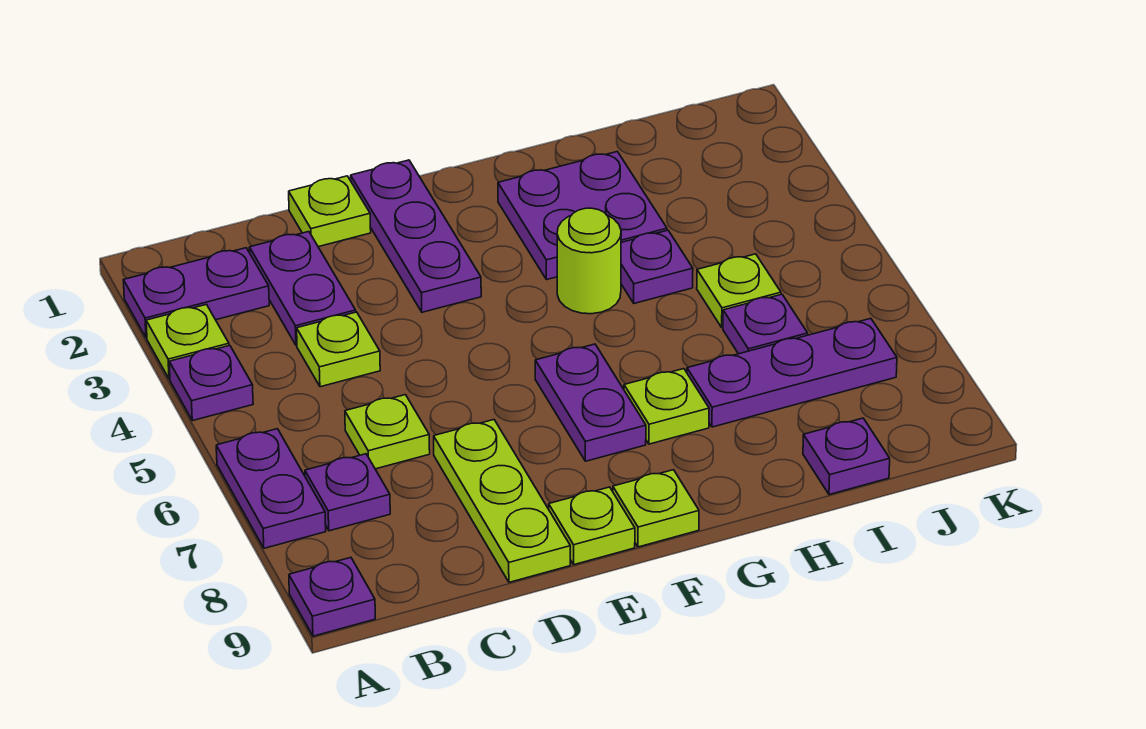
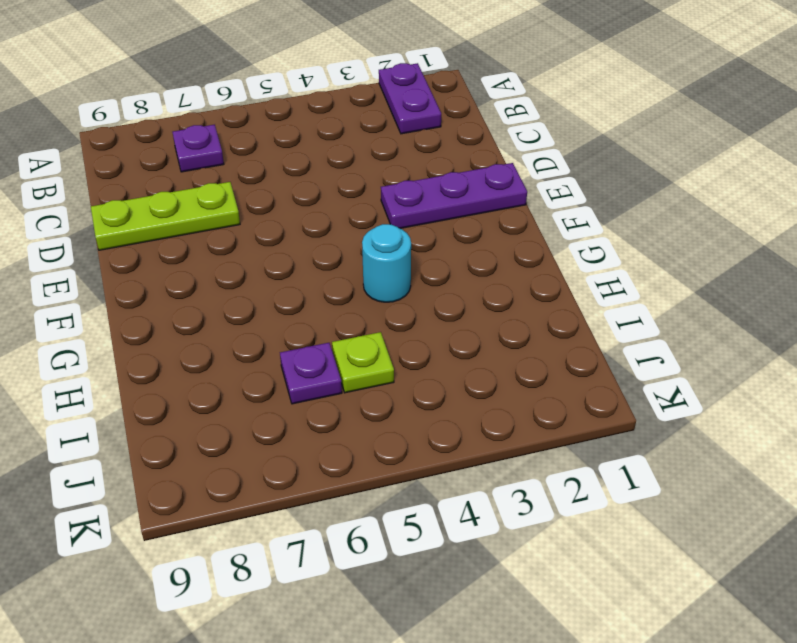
cyan 1x1 round brick [362,224,411,302] -> lime 1x1 round brick [557,208,621,314]
none -> lime 1x1 plate [146,304,229,379]
none -> purple 1x1 plate [169,345,253,421]
none -> purple 1x2 plate [216,429,326,548]

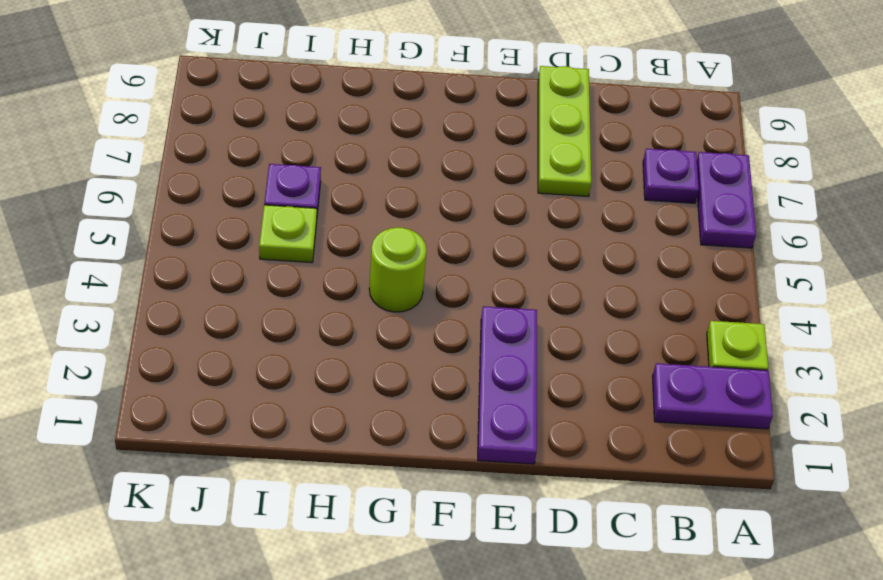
none -> purple 1x1 plate [169,345,253,421]
none -> purple 1x1 plate [289,558,375,636]
none -> purple 1x2 plate [249,232,356,346]

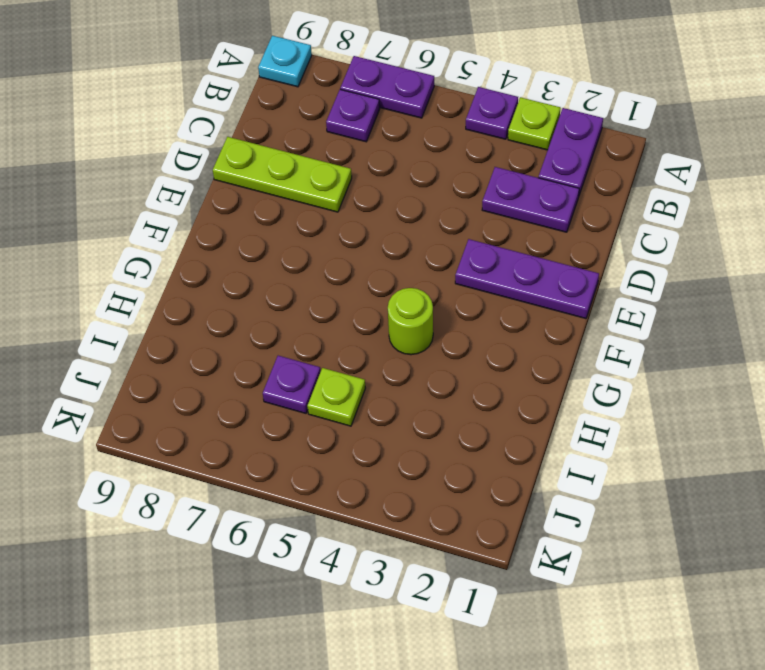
cyan 1x1 plate [258,36,312,87] -> purple 1x1 plate [289,558,375,636]
none -> lime 1x1 plate [297,312,380,387]
none -> lime 1x1 plate [345,395,430,469]
none -> lime 1x1 plate [289,176,371,247]

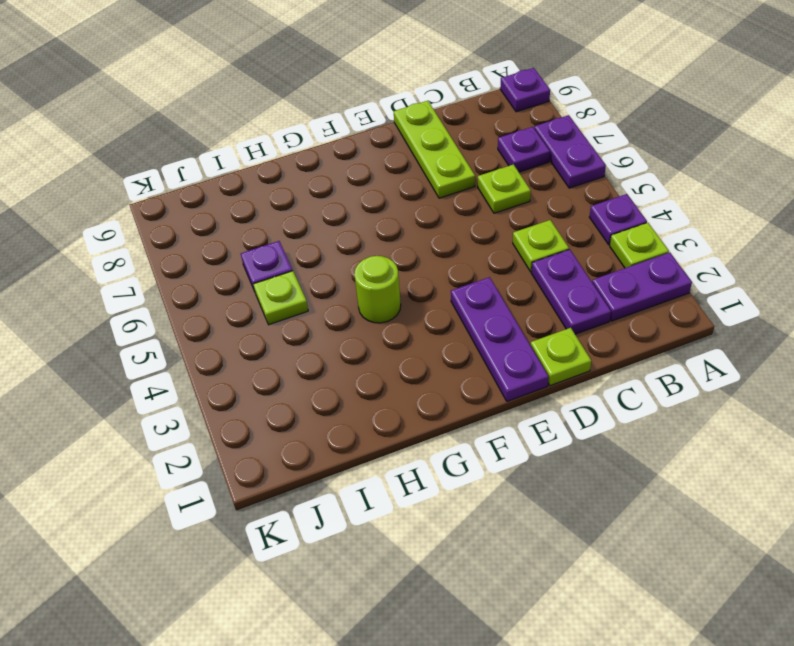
none -> lime 1x1 plate [549,487,635,565]
none -> purple 1x2 plate [535,344,646,461]
none -> lime 1x1 plate [613,470,699,547]

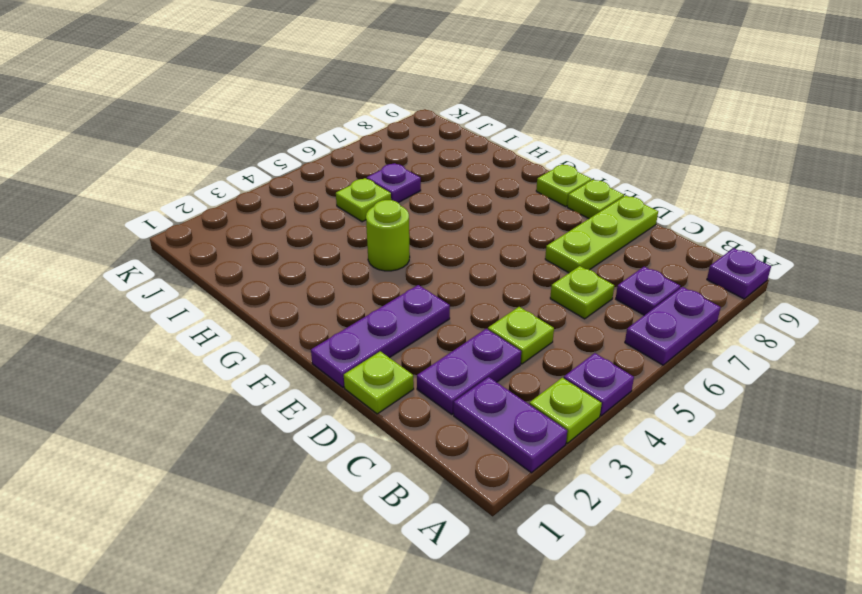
none -> purple 1x2 plate [535,344,646,461]
none -> purple 2x2 plate [498,152,667,280]
none -> lime 1x1 plate [624,369,709,444]

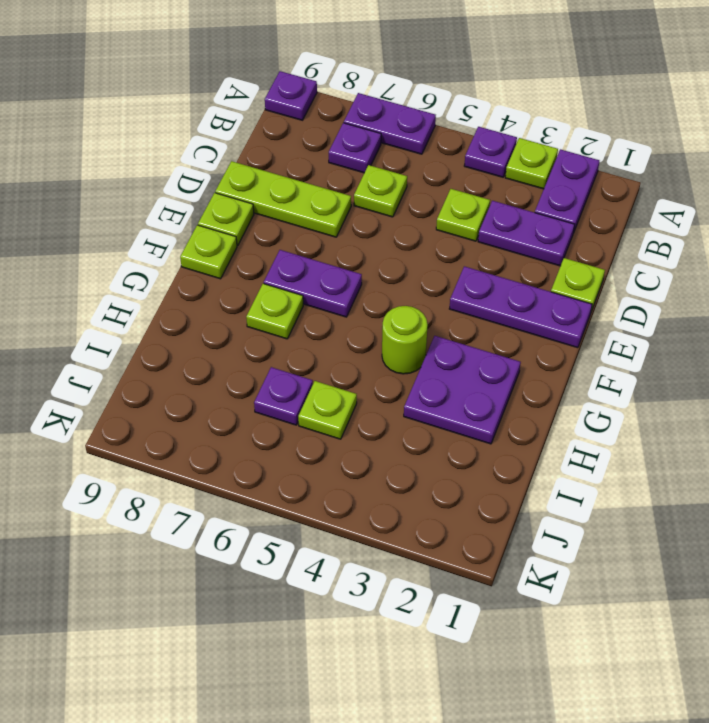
none -> purple 1x1 plate [621,230,693,303]
none -> purple 1x3 plate [687,318,897,427]
none -> purple 1x1 plate [803,418,890,495]

